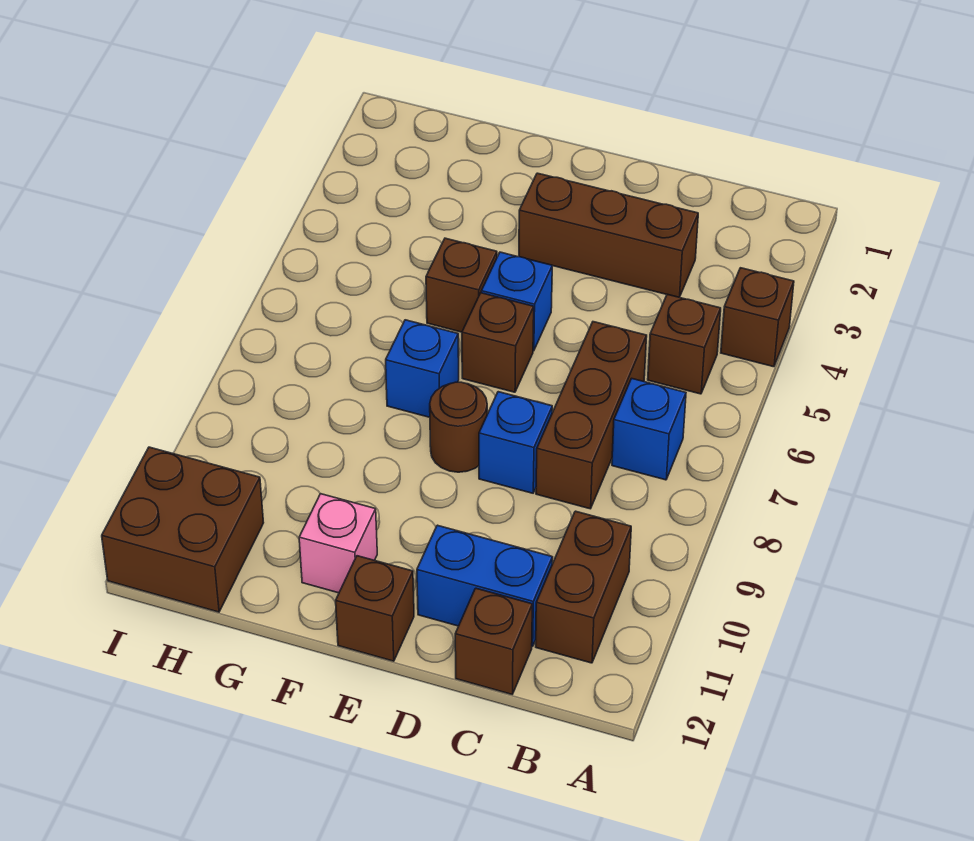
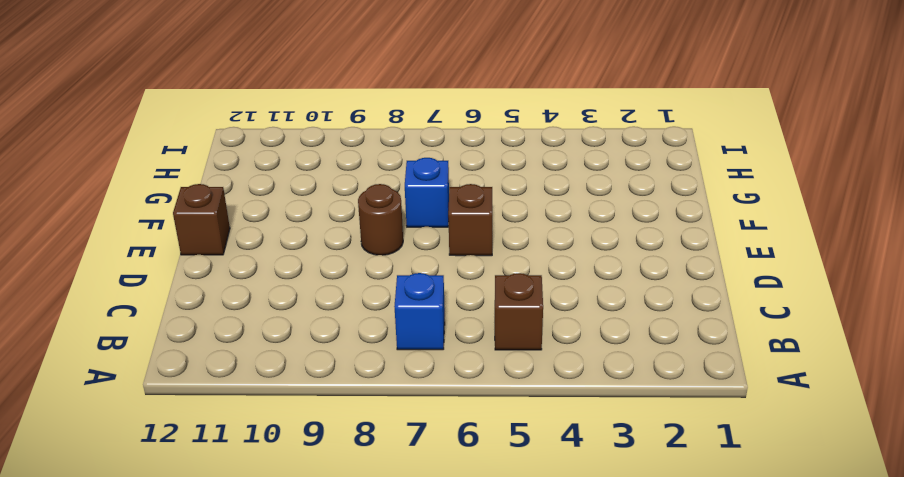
none -> brown 1x1 brick [721,268,794,367]
none -> brown 1x2 brick [536,511,631,663]
none -> brown 1x3 brick [519,173,698,297]

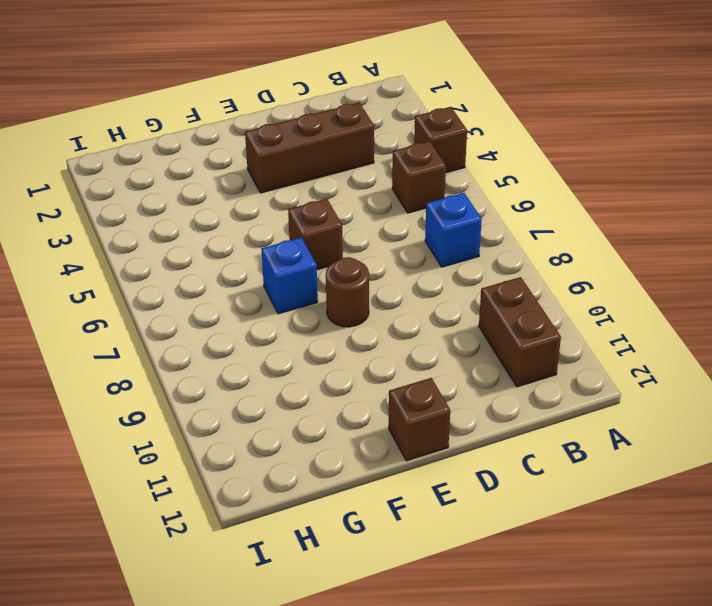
none -> brown 1x3 brick [536,322,647,509]
none -> blue 1x2 brick [417,525,553,647]
none -> brown 1x1 brick [455,588,532,694]

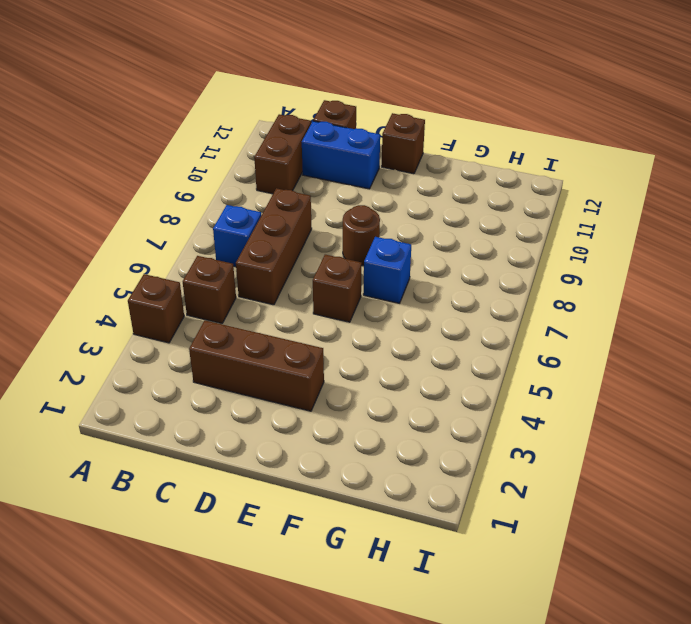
none -> blue 1x1 brick [479,392,552,493]
none -> blue 1x1 brick [481,252,552,351]
none -> brown 1x1 brick [426,238,497,332]

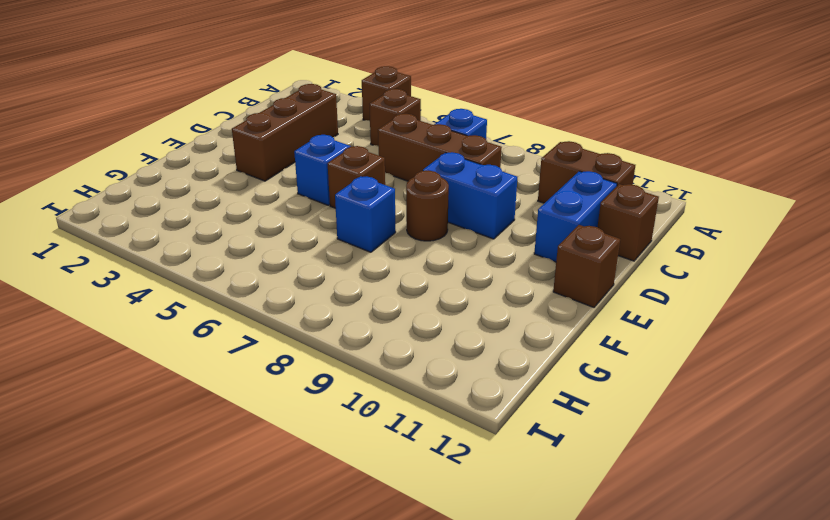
blue 1x2 brick [423,152,517,239] -> blue 1x1 brick [479,392,552,493]
none -> brown 1x1 brick [426,238,497,332]
none -> pink 1x1 brick [299,494,377,593]
none -> brown 2x2 brick [102,447,264,612]

